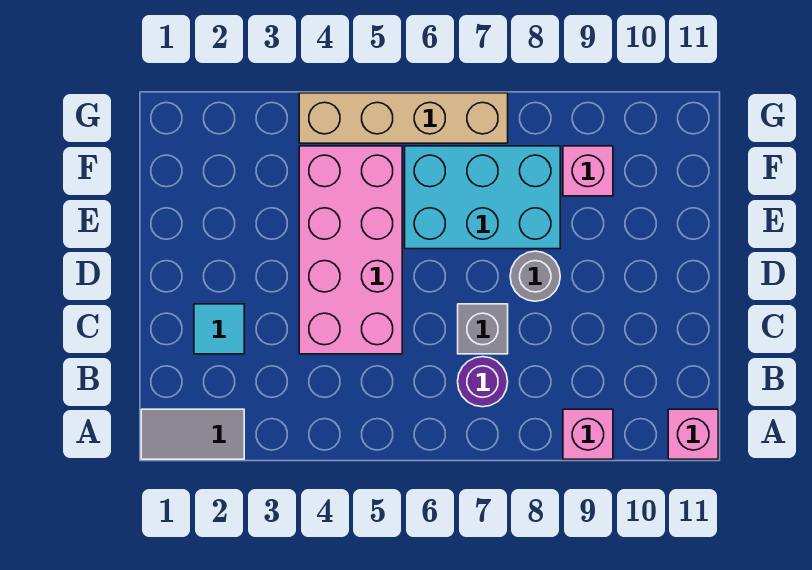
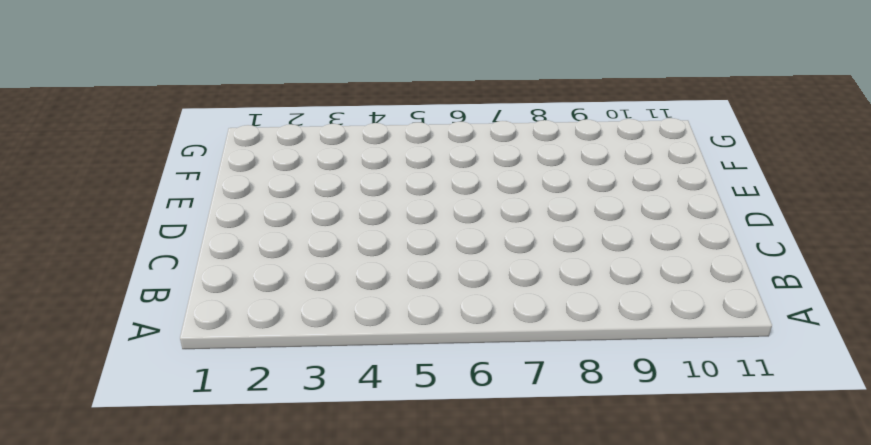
none -> grey 1x2 tile [141,409,244,459]
none -> pink 1x1 brick [563,409,613,459]

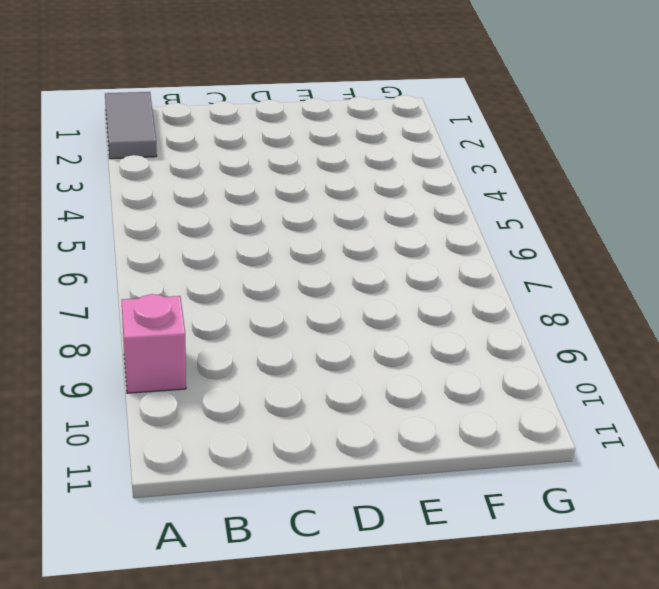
none -> pink 1x1 brick [668,409,718,459]
none -> purple 1x1 round brick [458,357,508,407]

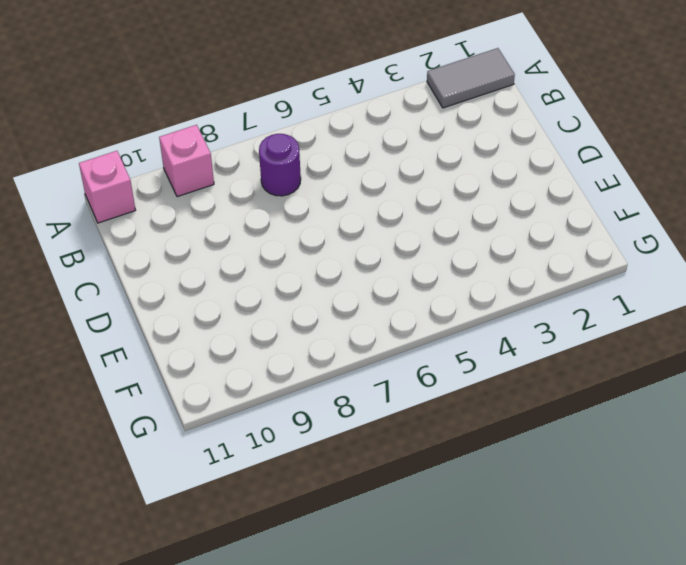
none -> cyan 1x1 tile [194,304,244,354]
none -> pink 2x4 brick [299,146,402,354]

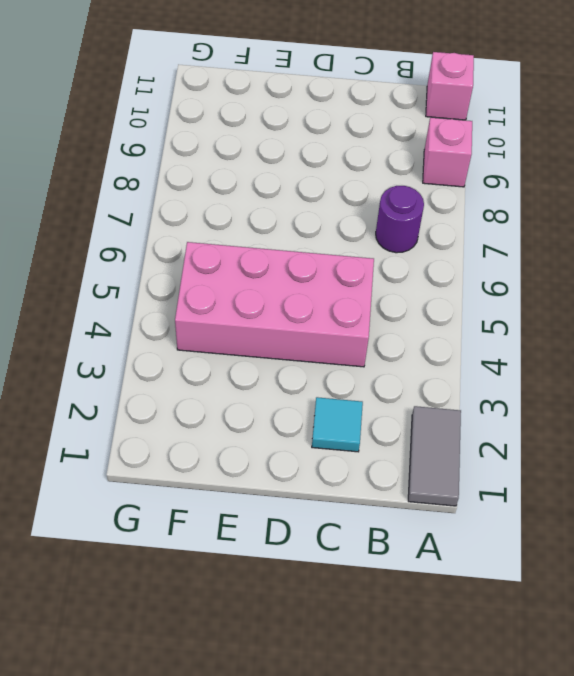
none -> grey 1x1 brick [458,304,508,354]
none -> grey 1x1 round brick [510,251,560,301]

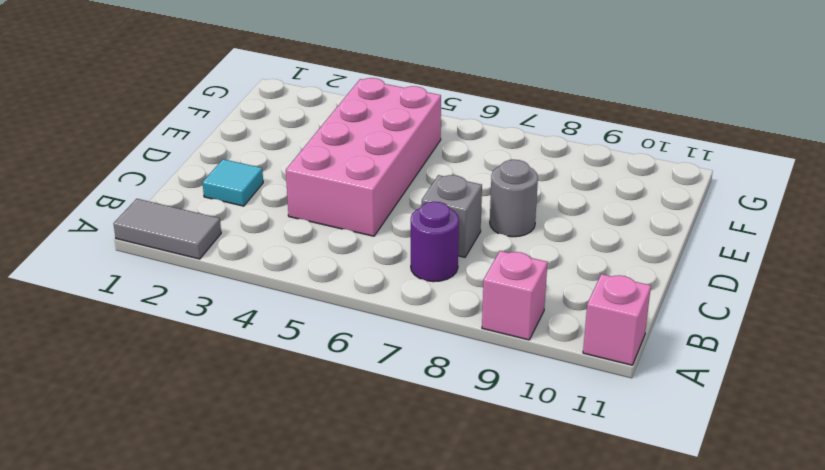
none -> cyan 2x3 brick [405,146,560,249]
none -> pink 1x1 brick [563,146,613,196]

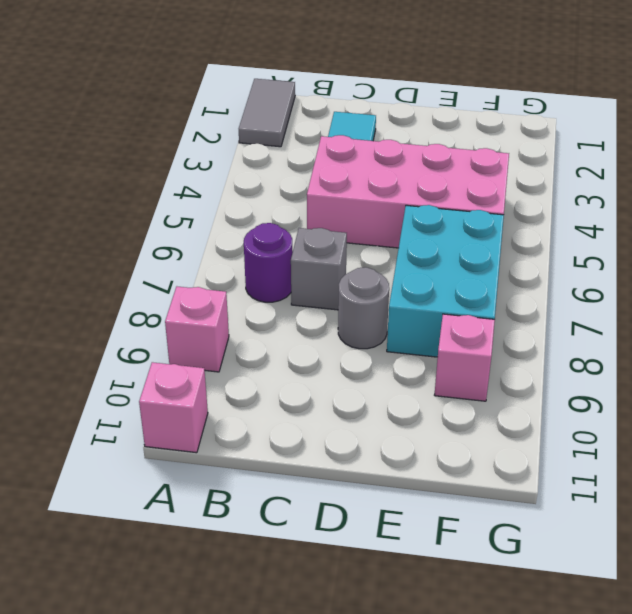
none -> tan 1x4 brick [299,93,508,143]

